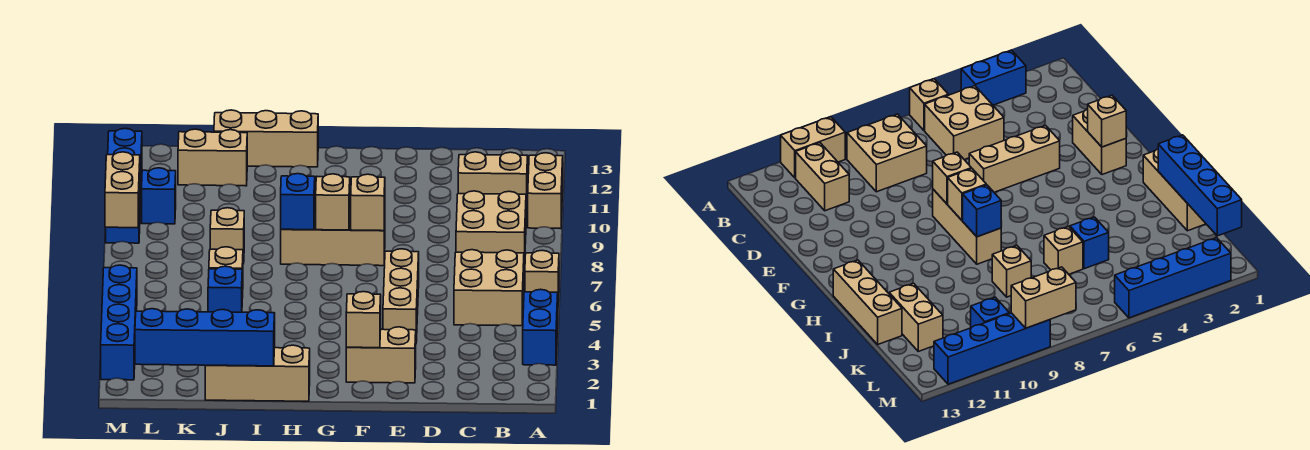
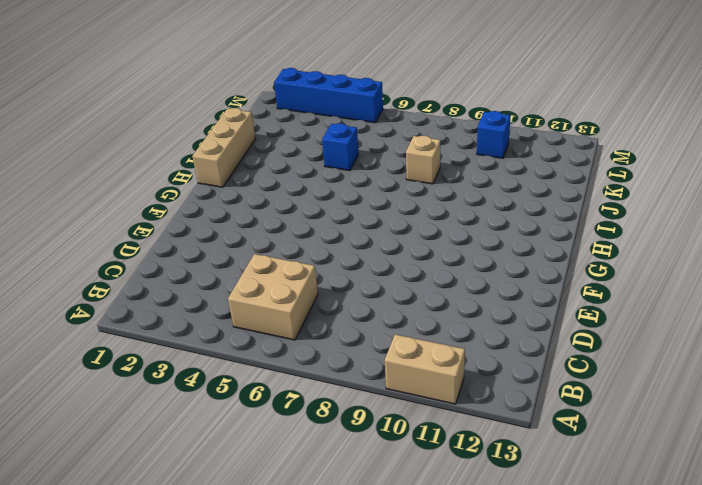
none -> blue 1x2 brick [523,289,558,365]
none -> tan 1x1 brick [525,250,559,301]
none -> tan 2x2 brick [456,191,526,267]

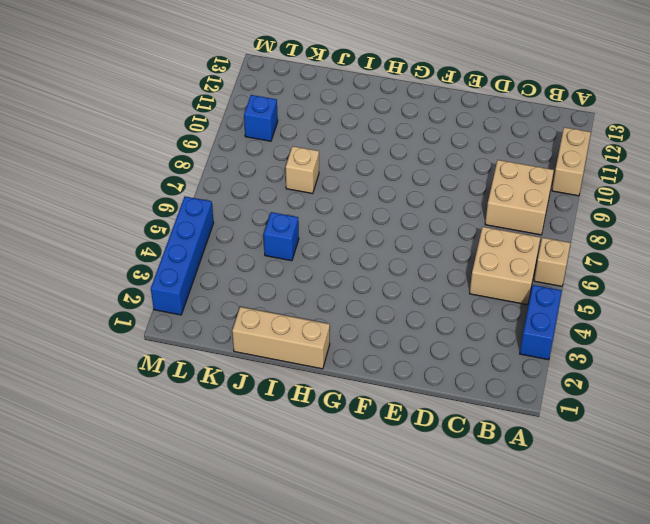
none -> tan 1x2 brick [458,152,528,208]
none -> tan 1x2 brick [346,327,416,383]
none -> tan 1x3 brick [383,249,419,342]

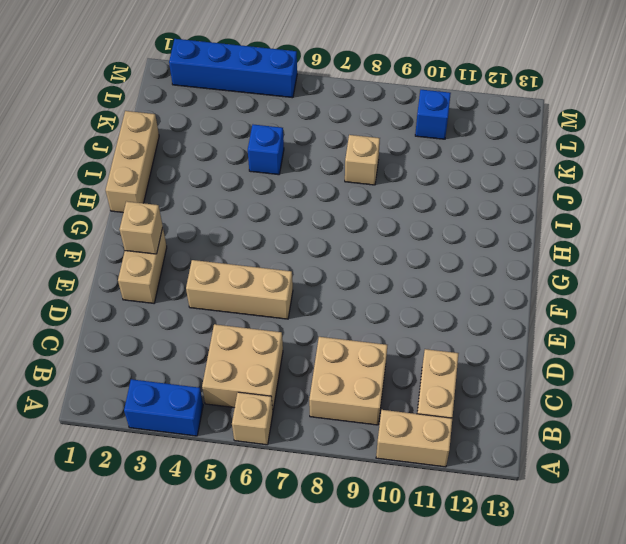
none -> tan 1x3 brick [281,212,385,266]
none -> tan 1x3 brick [214,110,318,167]
none -> tan 1x1 brick [209,247,243,298]

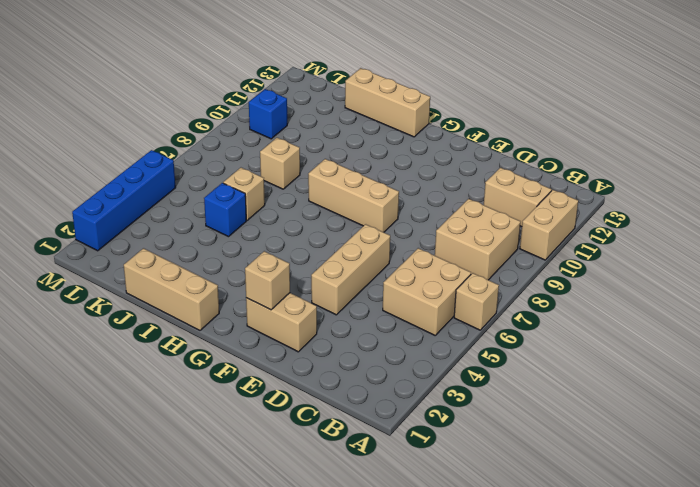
none -> blue 1x2 brick [523,289,558,365]
none -> tan 1x2 brick [178,129,247,186]
none -> blue 1x4 brick [106,128,142,243]

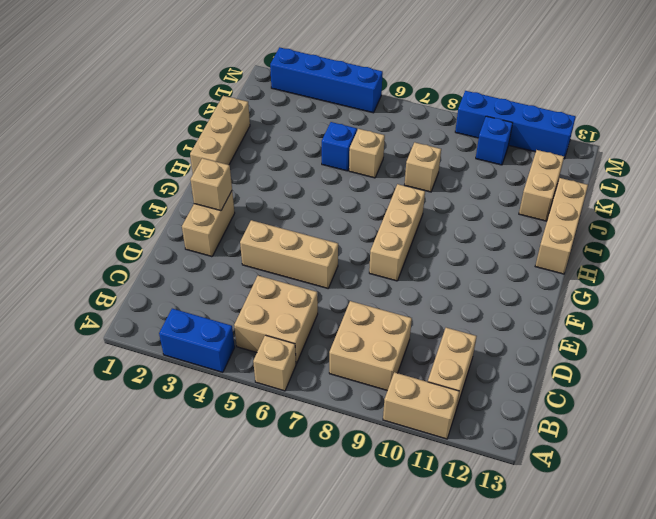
none -> tan 1x1 brick [351,174,385,231]
none -> tan 1x1 brick [316,174,350,230]
none -> blue 1x1 brick [281,174,315,230]

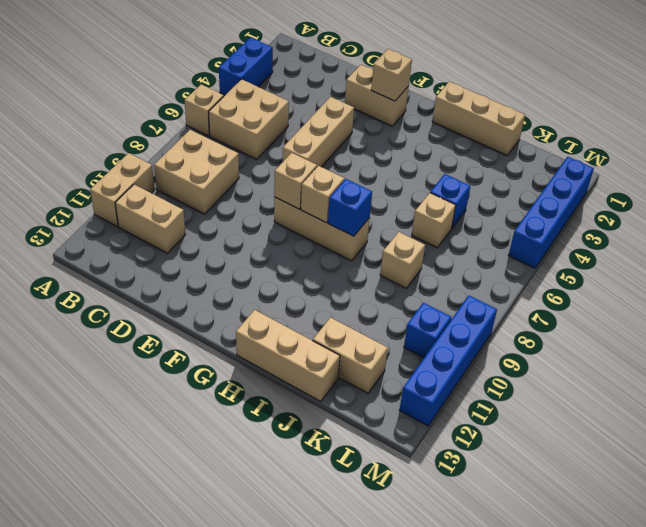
none -> blue 1x4 brick [135,309,275,366]
none -> tan 1x2 brick [105,152,140,228]

